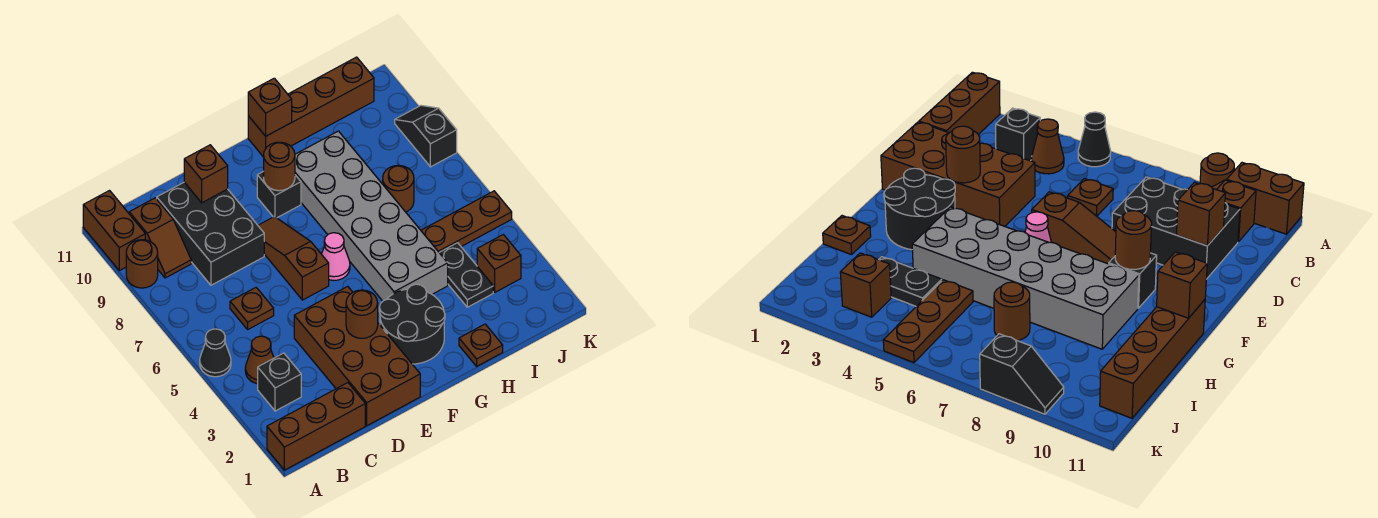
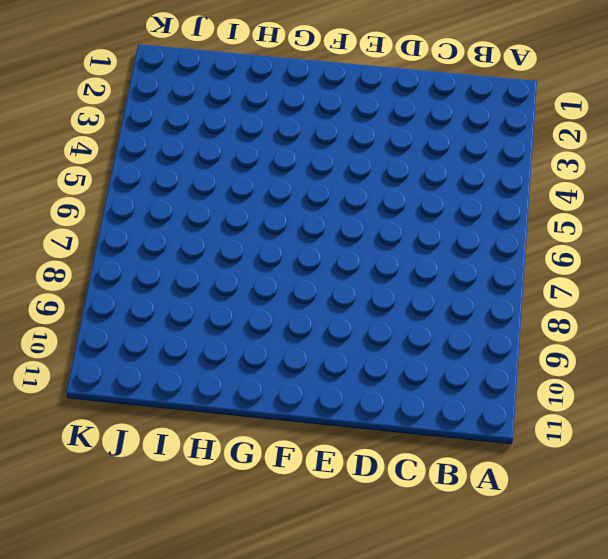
none -> brown 1x3 brick [267,383,365,470]
none -> black 1x1 cone [200,329,231,377]
none -> brown 1x1 round brick [126,240,158,288]

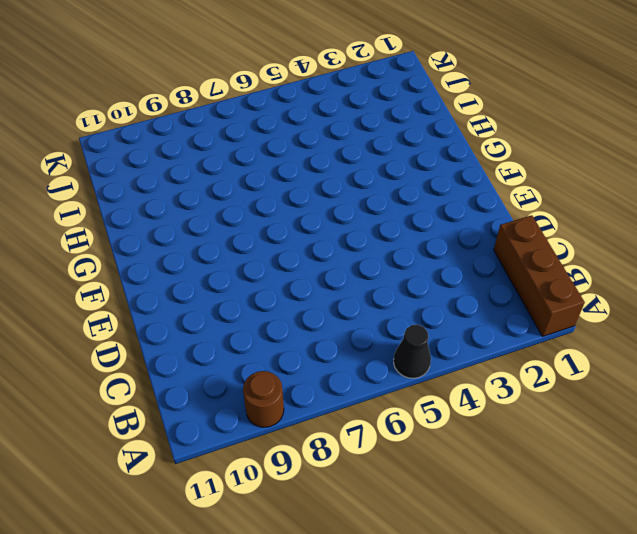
none -> brown 1x2 brick [83,191,145,271]
none -> black 1x1 brick [258,353,301,411]
none -> brown 1x1 cone [245,336,274,384]

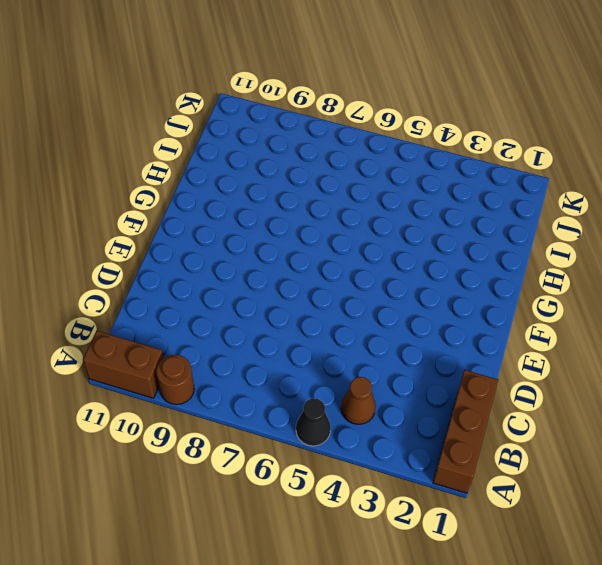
none -> black 1x1 brick [258,353,301,411]
none -> brown 1x2 slope [129,198,191,278]
none -> brown 1x1 plate [230,288,274,329]

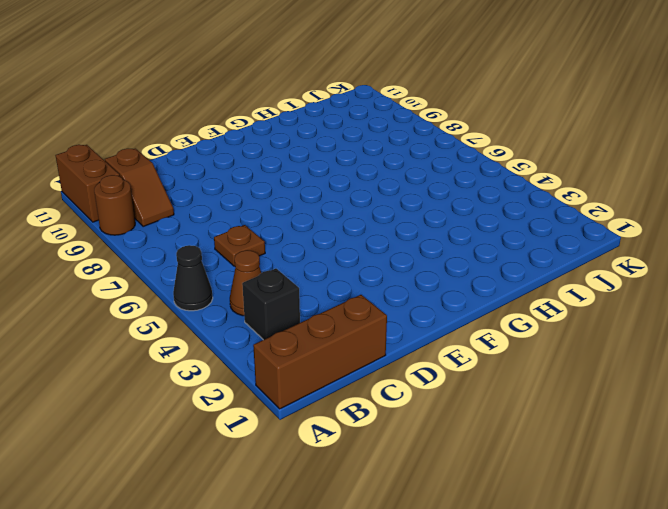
none -> black 2x3 brick [157,182,264,285]
none -> brown 2x4 brick [294,286,420,426]
none -> brown 1x3 slope [258,217,329,300]

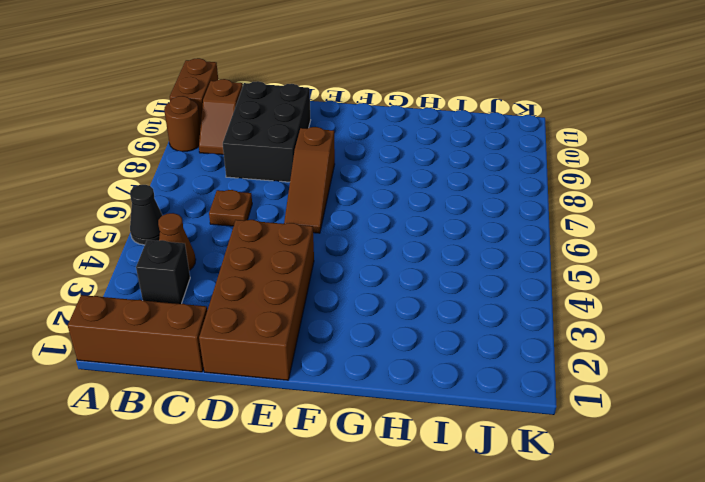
brown 1x3 slope [284,127,335,233] -> brown 1x3 slope turned to [258,217,329,300]
none -> black 2x2 round brick [379,284,445,364]
none -> pink 1x1 cone [322,233,350,281]
none -> black 1x1 brick [257,171,301,218]

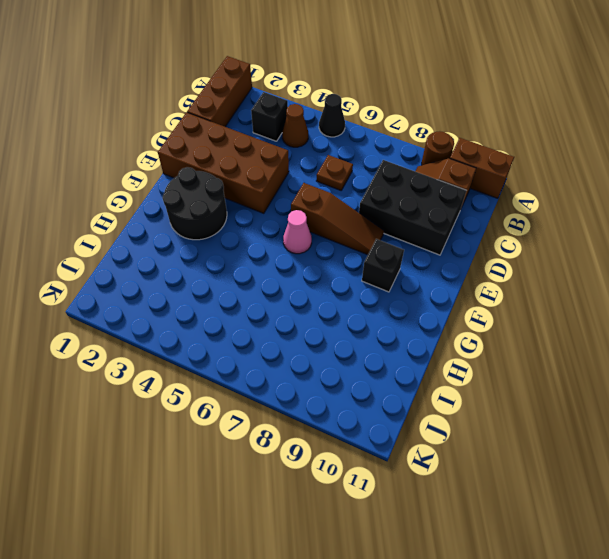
none -> grey 2x6 brick [295,131,448,301]
none -> brown 1x4 brick [248,57,374,157]
none -> brown 1x1 plate [459,324,503,366]

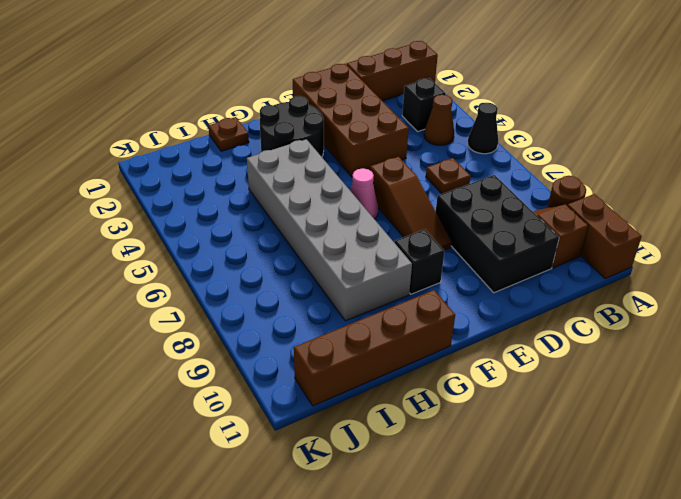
none -> black 1x2 plate [439,243,493,307]
none -> brown 1x3 plate [421,191,512,252]
none -> brown 1x1 round brick [383,165,414,212]

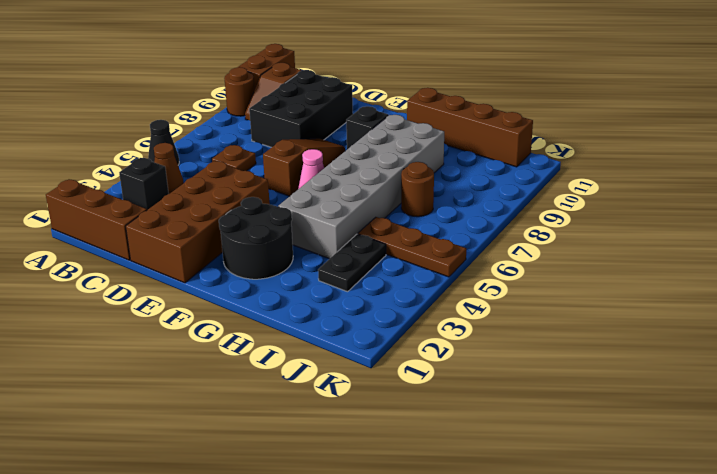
none -> brown 1x1 plate [459,324,503,366]
none -> brown 1x1 brick [477,235,521,292]
none -> black 1x2 slope [395,105,457,167]

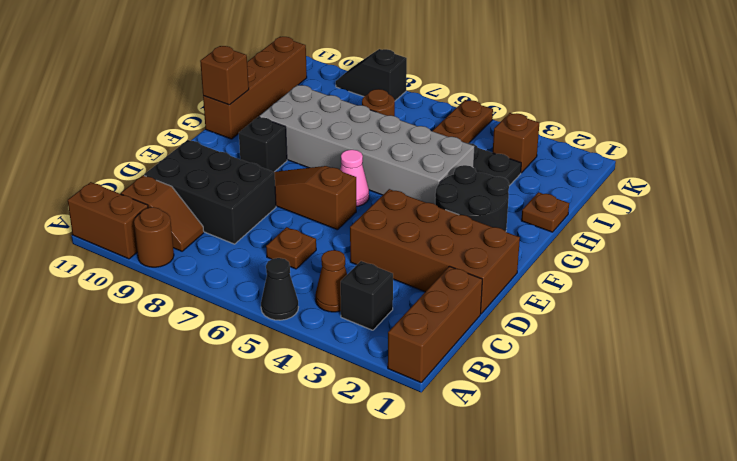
none -> brown 1x1 brick [184,145,228,203]
none -> brown 1x1 round brick [346,290,378,338]
none -> brown 1x1 round brick [264,142,295,191]

